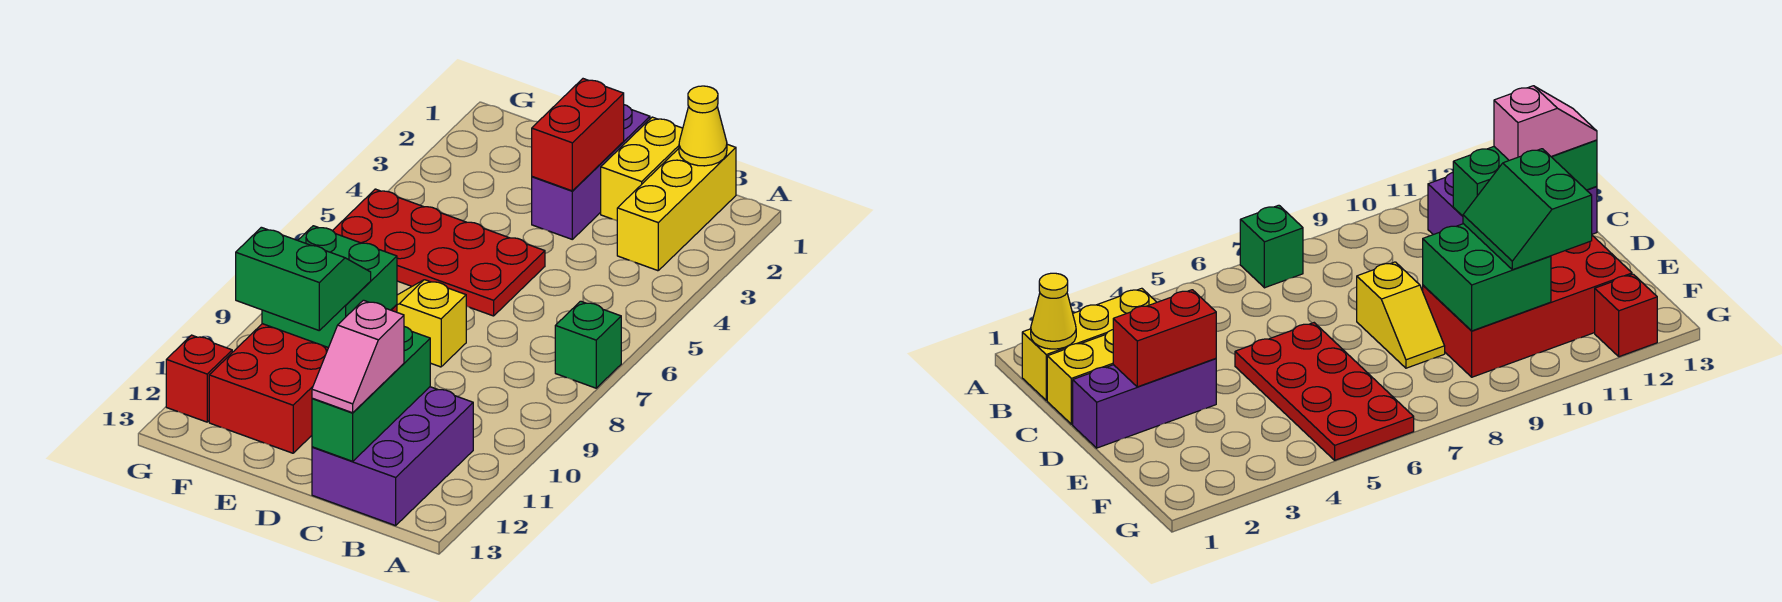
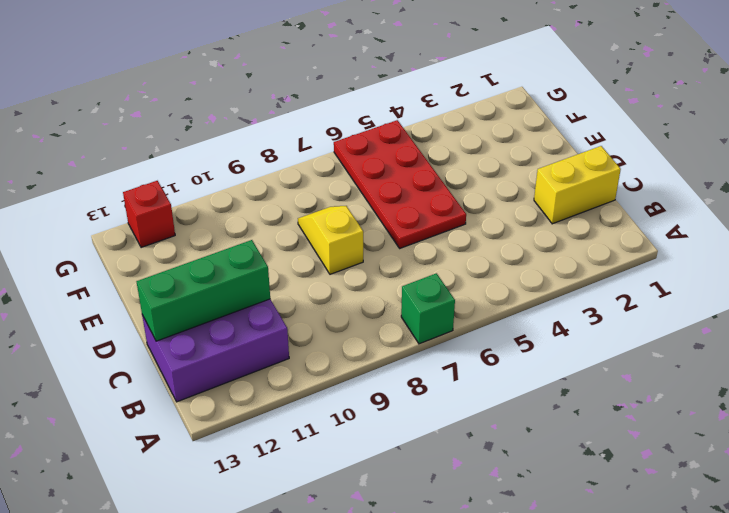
none -> yellow 1x3 brick [617,144,736,271]
none -> purple 1x3 brick [532,105,650,239]
none -> red 2x4 brick [209,305,397,453]

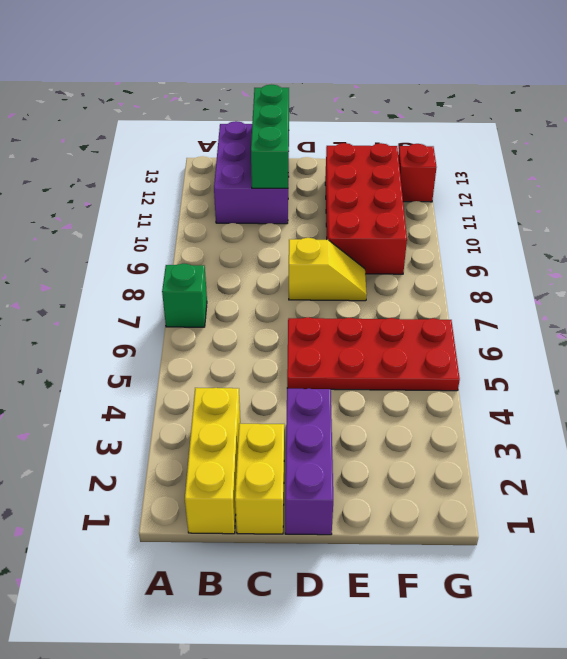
none -> yellow 1x1 cone [679,86,727,166]
none -> red 1x2 brick [532,79,624,191]
none -> green 2x2 brick [262,226,397,348]

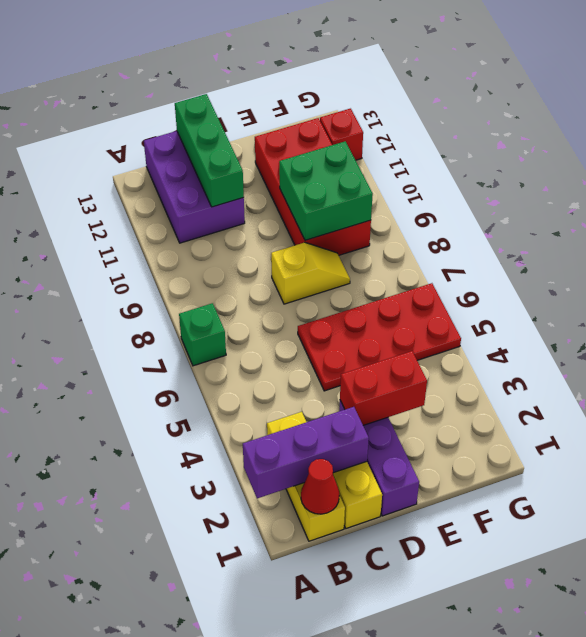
purple 1x3 brick [243,407,369,498] -> none
red 1x1 cone [301,459,339,514] -> yellow 1x1 cone [679,86,727,166]
red 1x2 brick [340,351,427,425] -> red 1x2 brick turned to [532,79,624,191]
none -> pink 1x2 slope [312,300,404,413]
none -> green 2x2 slope [236,227,371,330]

